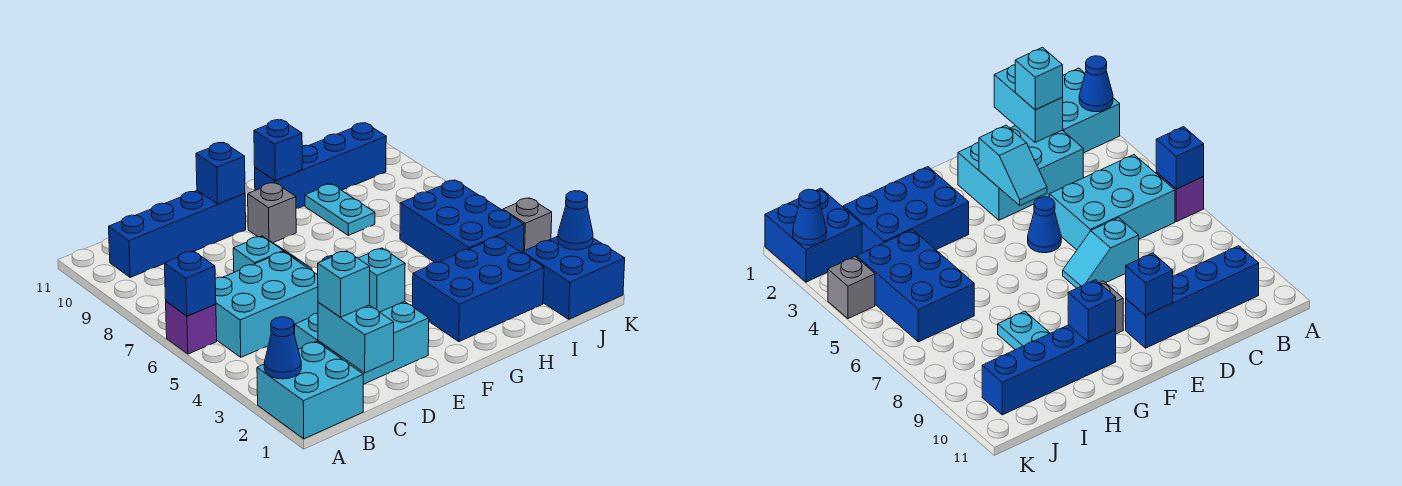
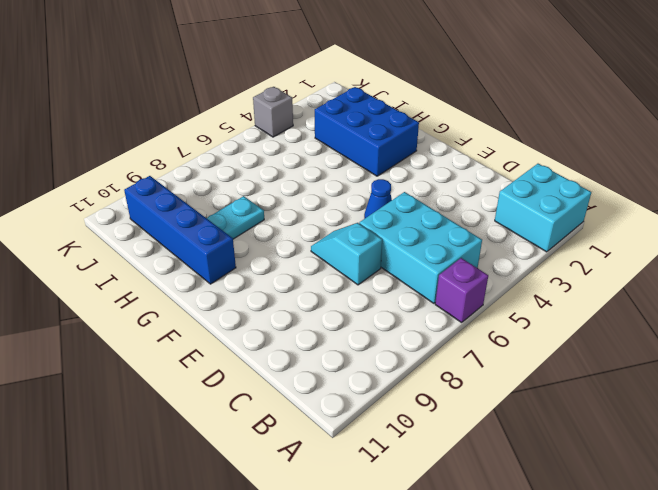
none -> blue 1x4 brick [109,191,246,277]
none -> cyan 2x3 brick [294,301,429,384]
none -> grey 1x1 brick [248,183,296,243]

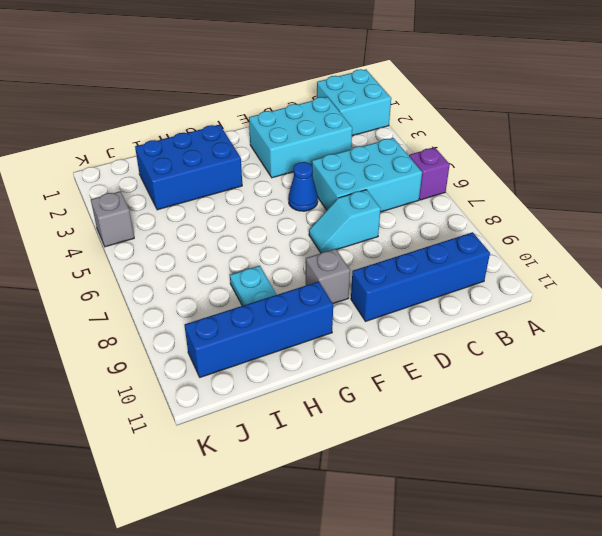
none -> blue 2x3 brick [400,180,524,262]
none -> blue 2x2 brick [522,236,625,319]
none -> blue 1x1 cone [264,317,301,379]

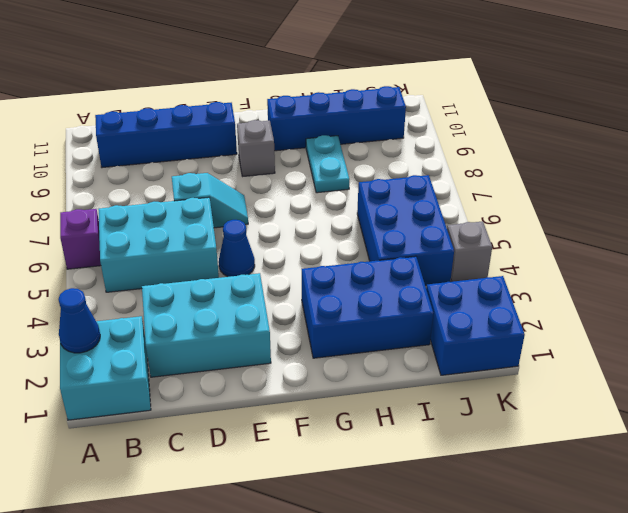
none -> blue 1x1 brick [164,251,216,316]
none -> cyan 1x2 brick [318,302,394,373]
none -> cyan 1x2 slope [358,248,405,312]

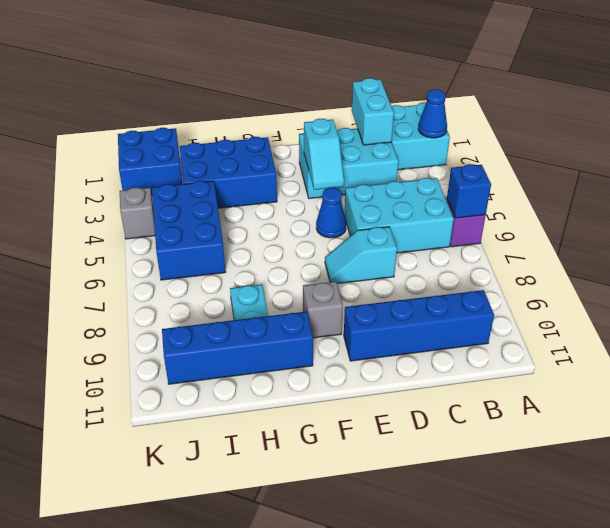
none -> blue 1x1 brick [196,142,245,204]
none -> blue 1x1 brick [254,120,302,181]
none -> blue 1x1 cone [558,191,593,250]

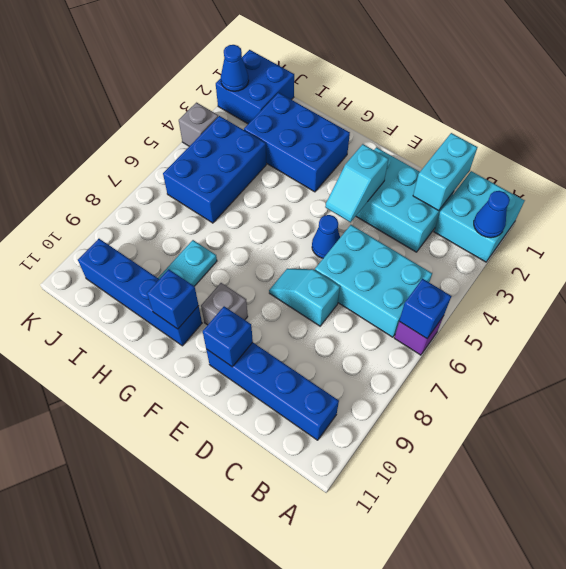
none -> cyan 1x1 brick [318,251,370,317]

